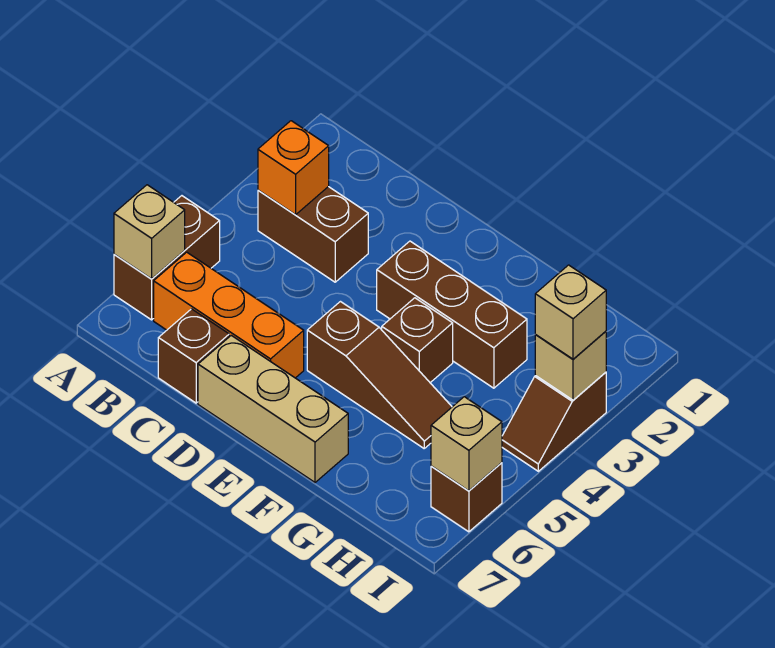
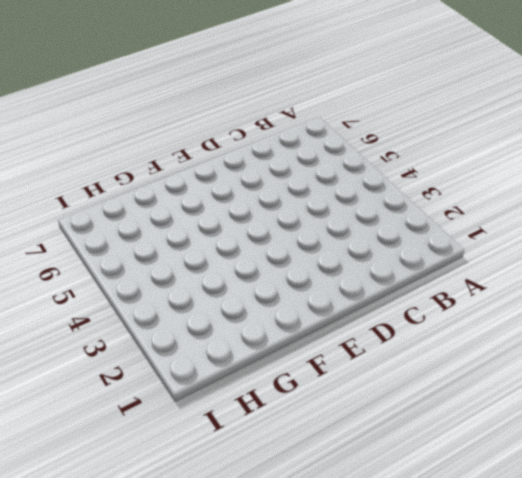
none -> brown 1x2 brick [114,196,220,320]
none -> brown 1x2 brick [258,187,368,282]
none -> orange 1x3 brick [154,252,304,378]

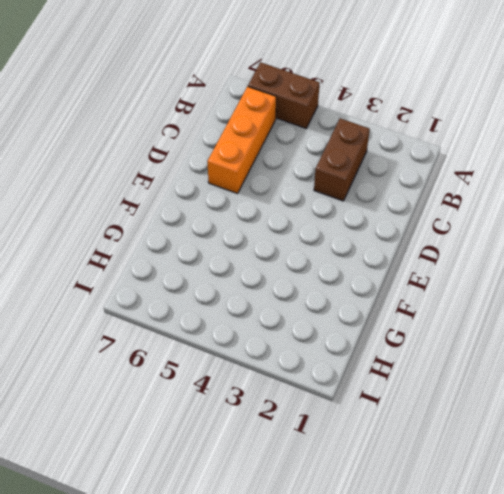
none -> brown 1x1 brick [158,309,229,403]
none -> tan 1x3 brick [198,335,348,482]
none -> brown 1x3 brick [377,241,527,388]

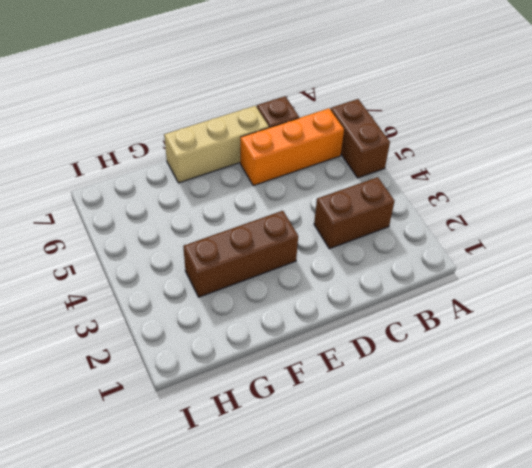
none -> brown 1x3 slope [307,302,452,448]
none -> brown 1x1 brick [382,298,453,383]
none -> brown 1x2 slope [502,372,606,471]

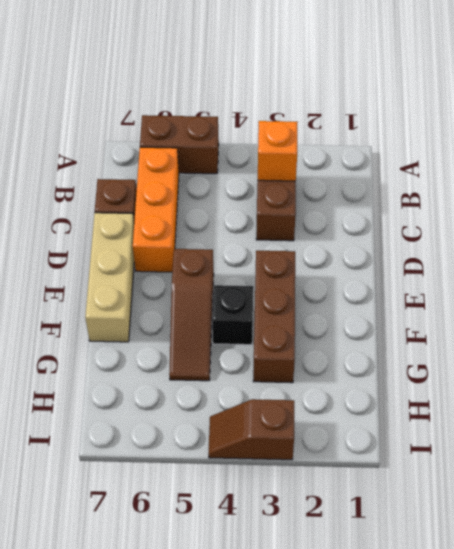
black 1x1 brick [212,285,253,345] -> brown 1x1 brick [382,298,453,383]
none -> brown 1x1 brick [431,463,502,532]
none -> tan 1x1 brick [114,185,185,279]
none -> tan 1x1 brick [535,331,606,400]

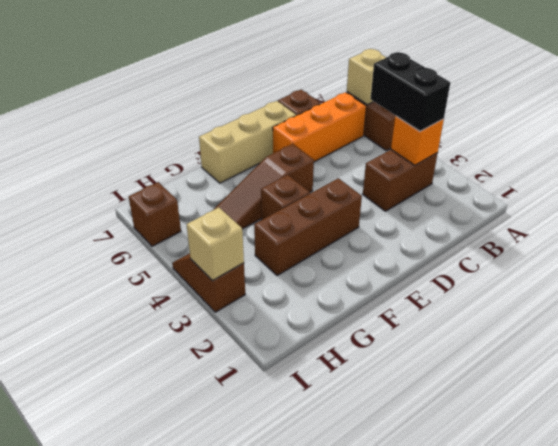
black 1x2 brick [371,52,450,131] -> none
none -> tan 1x1 brick [431,397,502,491]
none -> tan 1x1 brick [535,265,606,359]

